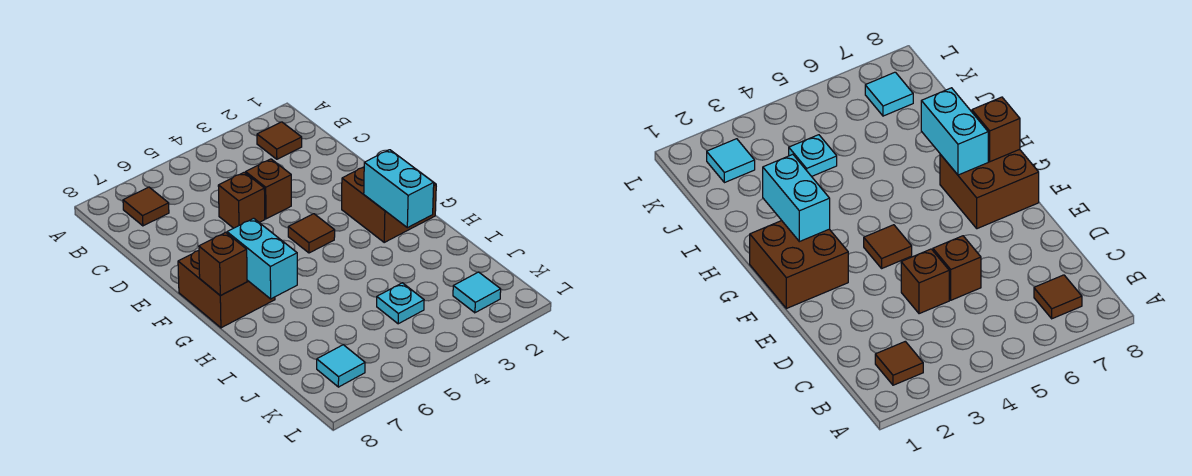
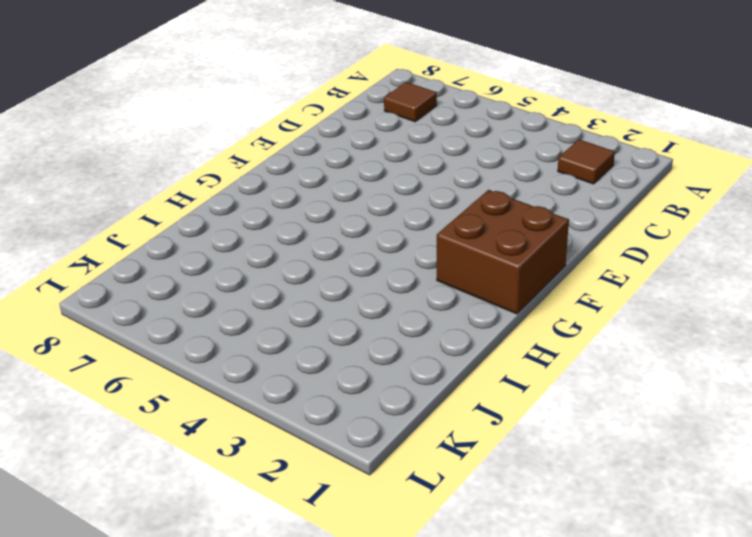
none -> brown 1x1 brick [246,159,291,219]
none -> brown 1x1 brick [218,172,265,228]
none -> brown 1x1 tile [288,214,335,253]

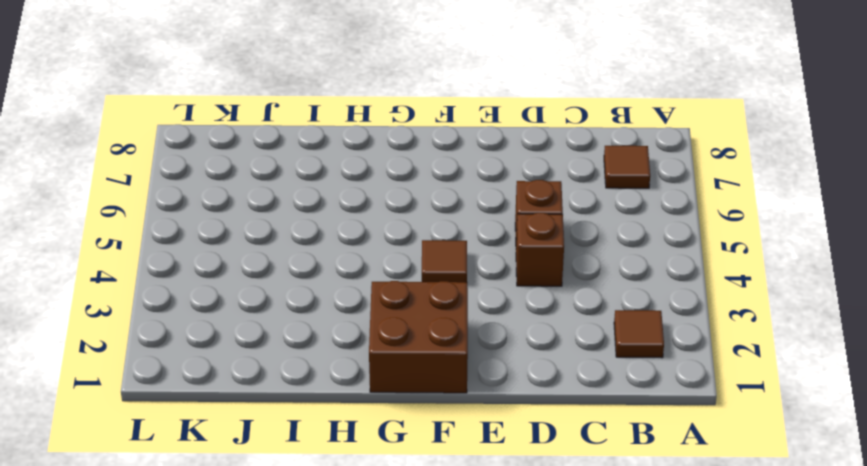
none -> brown 2x2 brick [178,251,275,328]
none -> cyan 1x1 plate [377,283,424,324]
none -> cyan 1x1 tile [453,272,501,313]

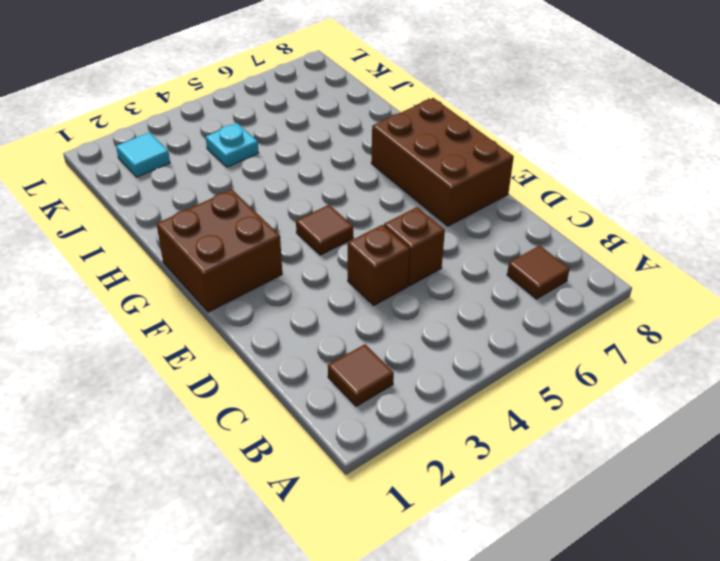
brown 2x3 brick [371,98,514,226] -> brown 2x2 brick [178,251,275,328]
none -> cyan 1x1 tile [317,345,365,387]
none -> cyan 1x2 brick [364,150,434,228]
none -> cyan 1x2 brick [227,218,297,299]

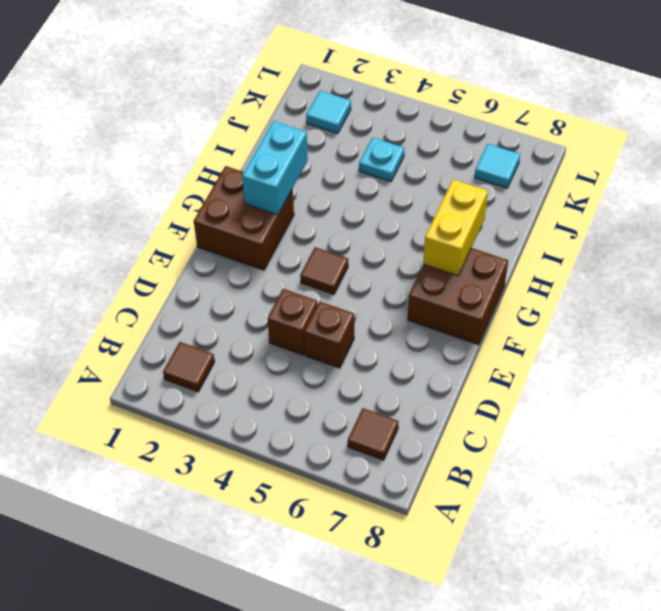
yellow 1x2 brick [423,179,488,276] -> cyan 1x2 brick [227,218,297,299]
none -> brown 1x1 brick [199,232,247,296]

